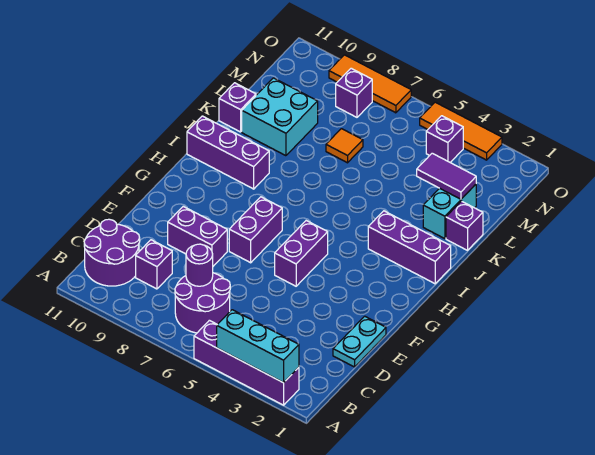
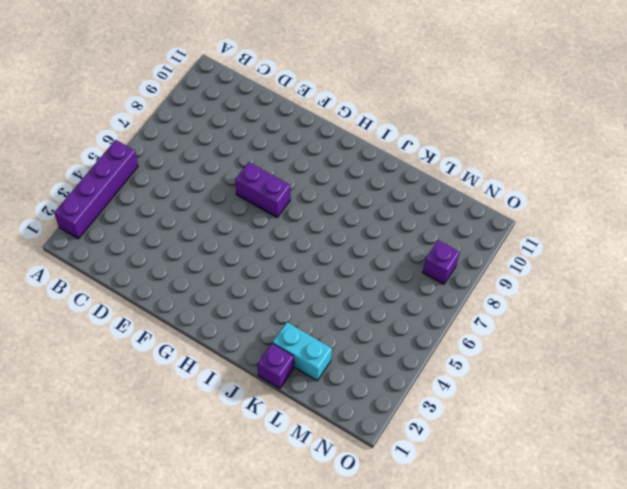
none -> purple 2x2 round brick [175,273,230,333]
none -> purple 2x2 round brick [84,219,140,286]
none -> purple 1x1 brick [136,240,172,289]

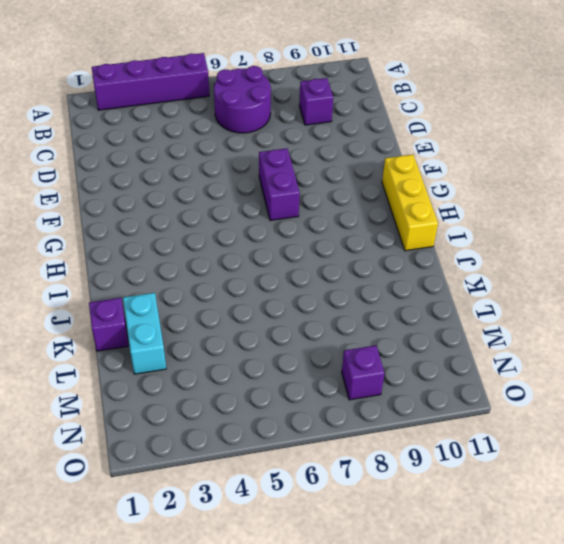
yellow 1x3 brick [382,154,438,251] -> purple 1x3 brick [187,116,269,189]
none -> purple 2x2 round brick [84,219,140,286]
none -> cyan 1x2 plate [333,316,386,367]
none -> purple 1x2 brick [168,206,227,266]

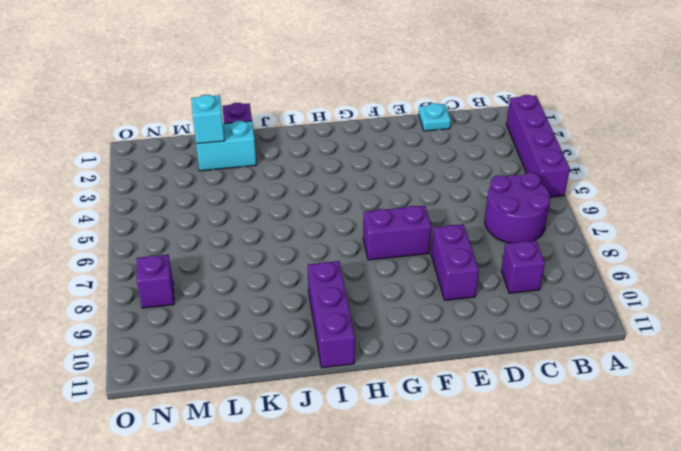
cyan 1x1 plate [419,103,451,131] -> cyan 1x2 plate [333,316,386,367]
cyan 1x1 brick [191,95,225,144] -> purple 1x2 tile [417,153,476,199]
none -> purple 2x2 round brick [84,219,140,286]
none -> purple 1x2 brick [275,221,328,286]
none -> purple 1x3 brick [368,211,451,284]

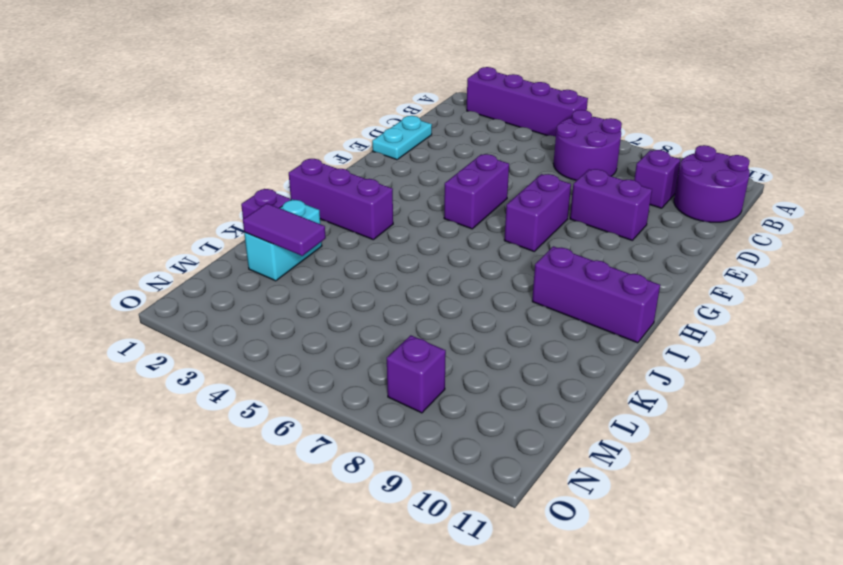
none -> cyan 2x2 brick [242,78,318,156]
none -> purple 1x1 brick [219,83,256,132]
none -> orange 1x1 tile [326,129,363,163]

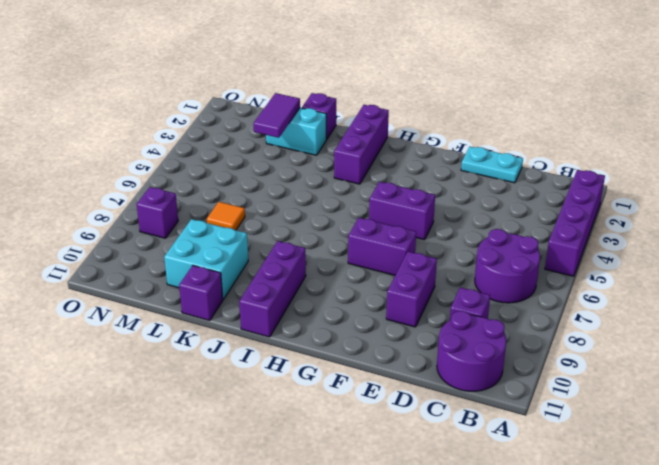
none -> purple 1x1 brick [426,116,463,162]
none -> orange 1x3 tile [420,102,502,160]
none -> orange 1x3 tile [329,55,411,113]

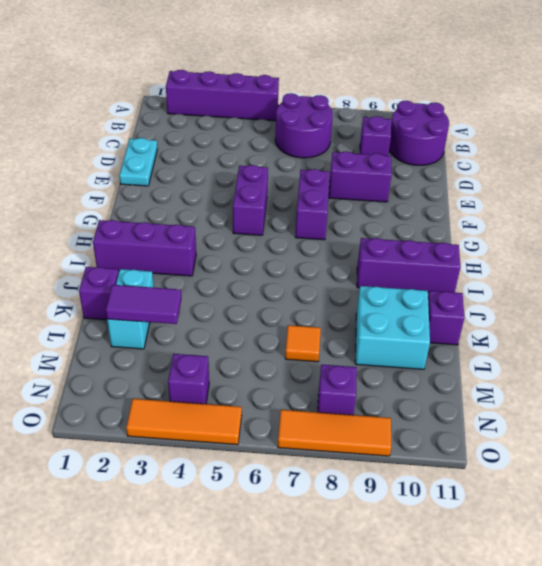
none -> cyan 1x3 brick [217,310,299,383]
none -> purple 1x1 round brick [186,244,213,286]

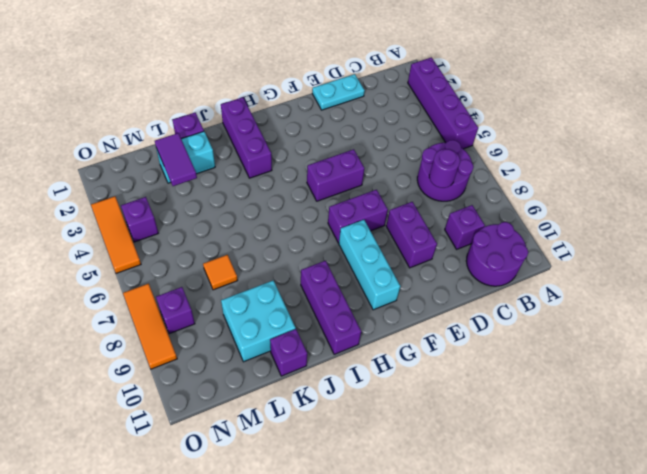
cyan 1x3 brick [339,220,400,310] -> cyan 1x3 brick moved to [217,310,299,383]

